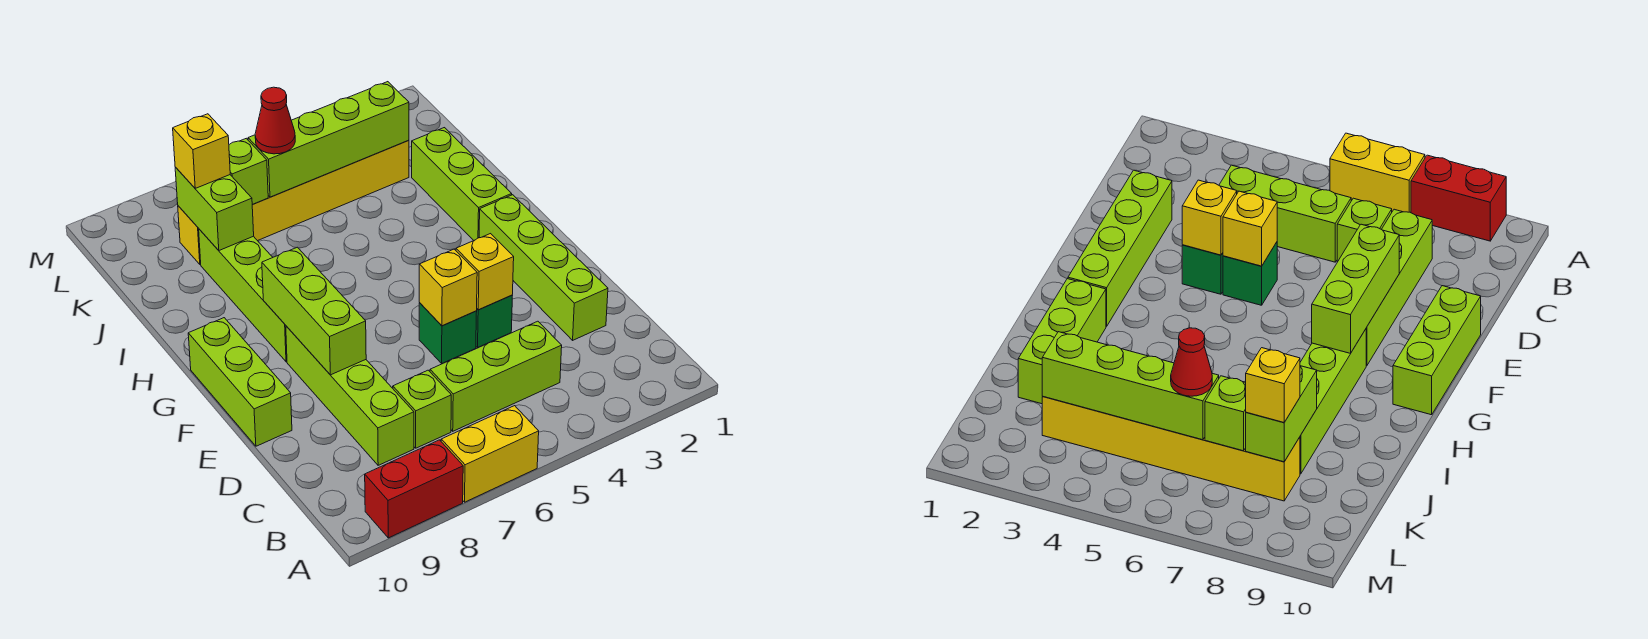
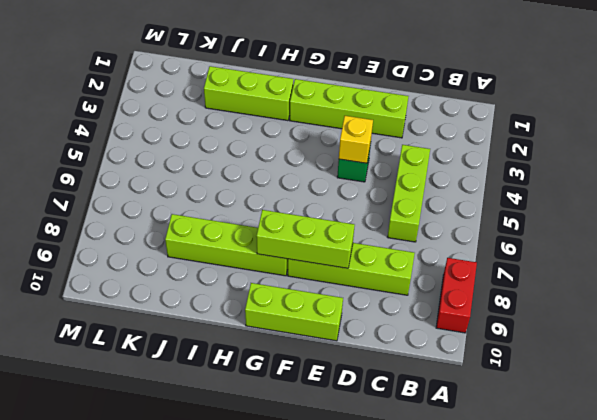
none -> yellow 1x2 brick [441,406,539,502]
none -> lime 1x1 brick [393,370,451,448]
none -> green 1x1 brick [419,303,477,363]

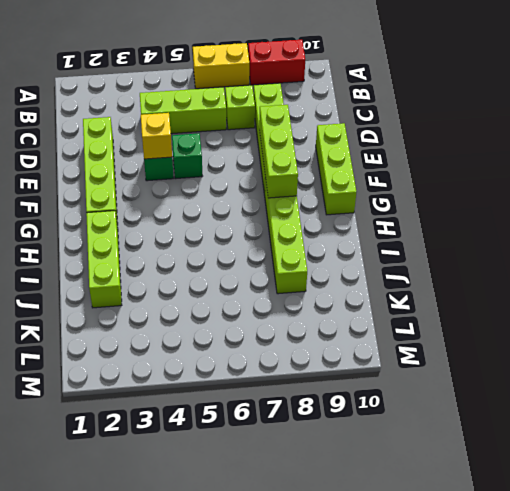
none -> yellow 1x6 brick [178,140,409,264]
none -> yellow 1x1 brick [419,249,477,326]
none -> lime 1x2 brick [175,167,254,250]

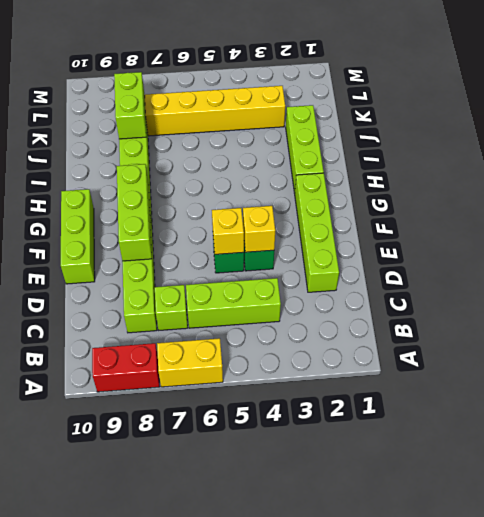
none -> lime 1x4 brick [248,82,409,197]
none -> lime 1x1 brick [229,138,268,205]
none -> red 1x1 cone [255,87,295,154]

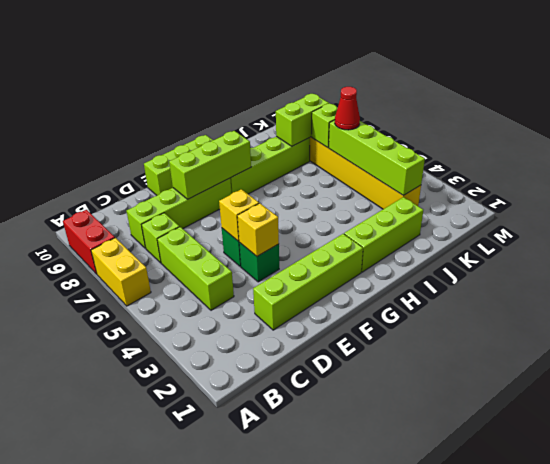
none -> yellow 1x1 brick [173,114,230,188]

